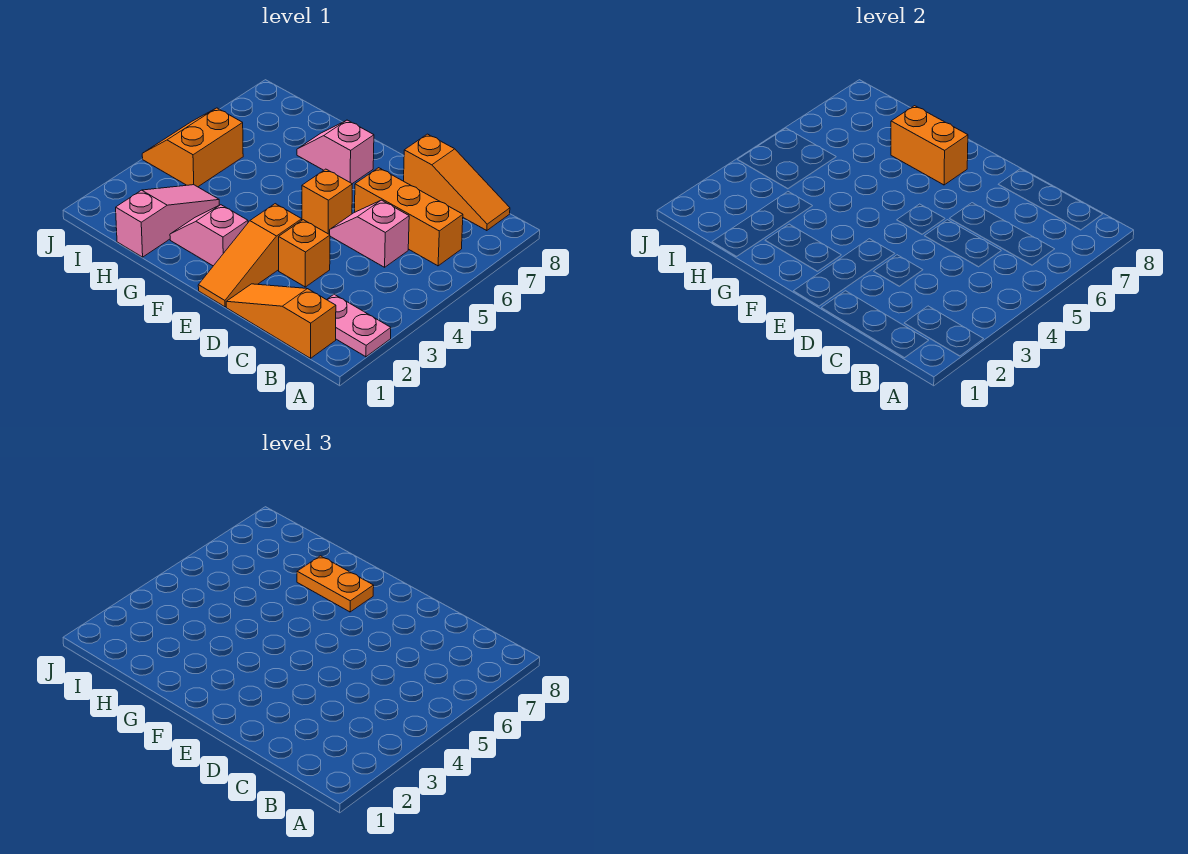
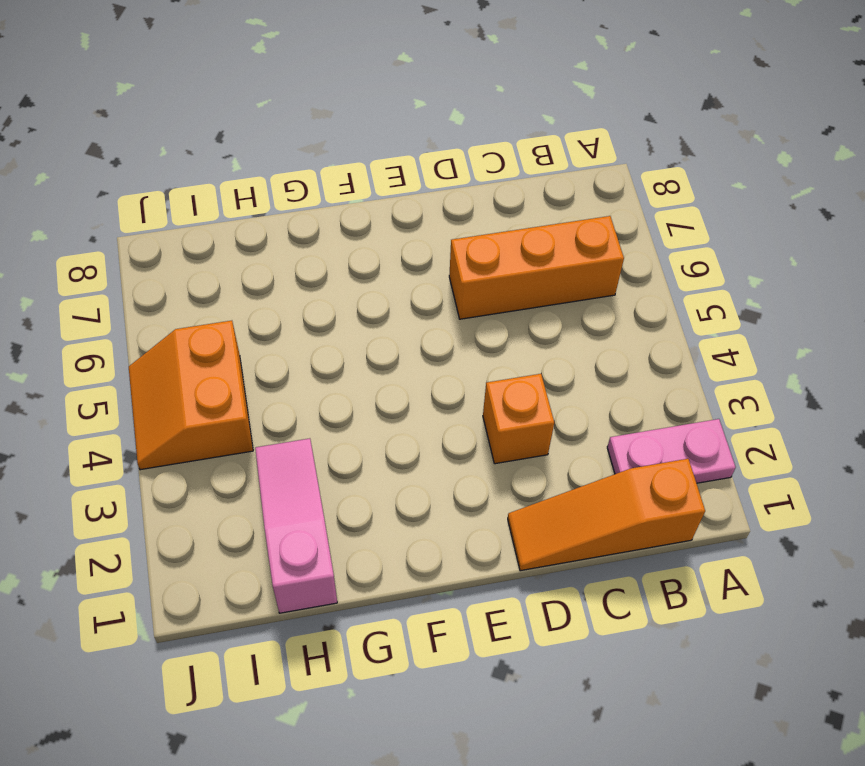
none -> orange 1x3 slope [404,134,510,231]
none -> pink 1x2 slope [329,200,409,267]
none -> orange 1x3 slope [198,204,302,307]

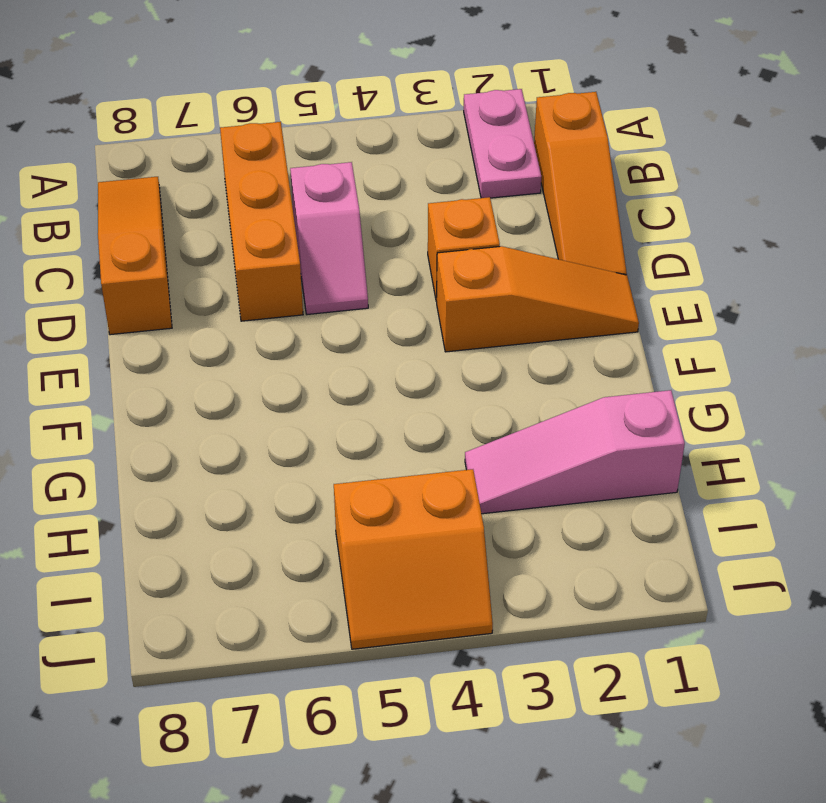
none -> orange 1x1 brick [302,169,352,234]
none -> pink 1x2 slope [170,205,248,266]
none -> pink 1x2 slope [297,120,374,184]

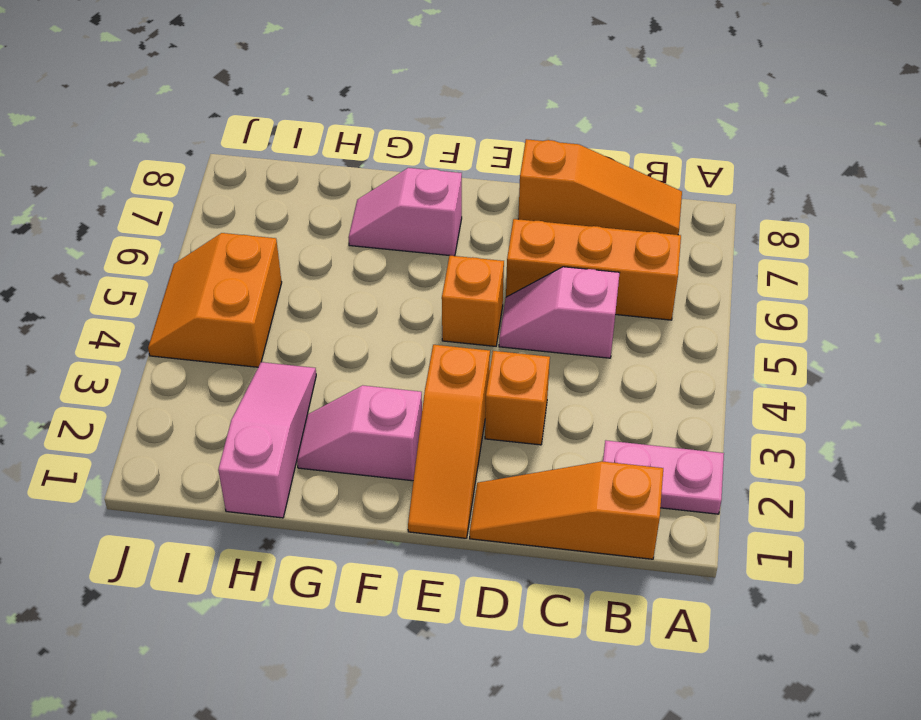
none -> orange 1x2 brick [891,106,968,185]
none -> orange 1x2 plate [297,556,374,612]

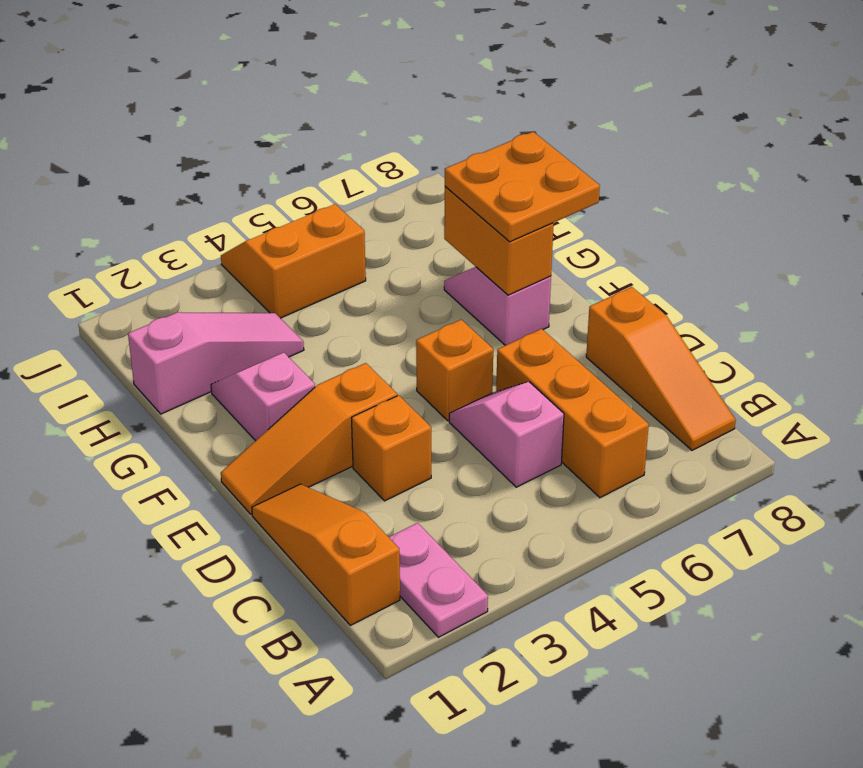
orange 2x2 plate [445,132,600,242] -> orange 1x2 plate [297,556,374,612]

